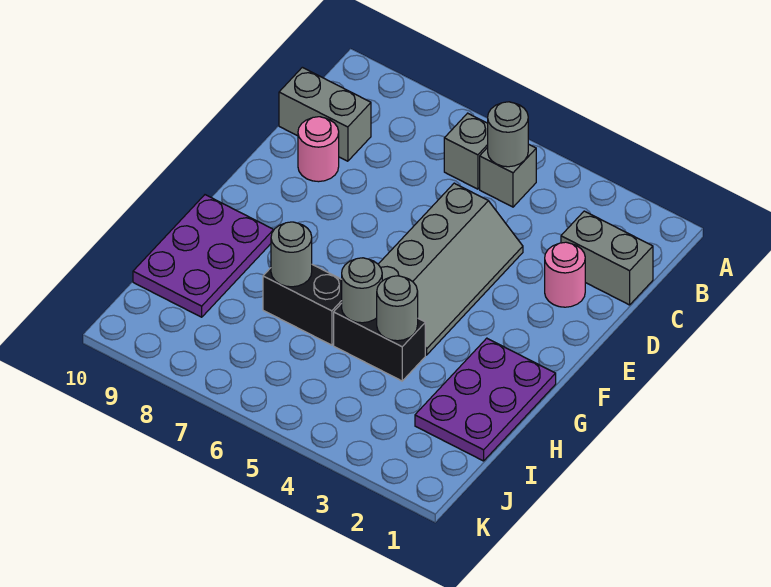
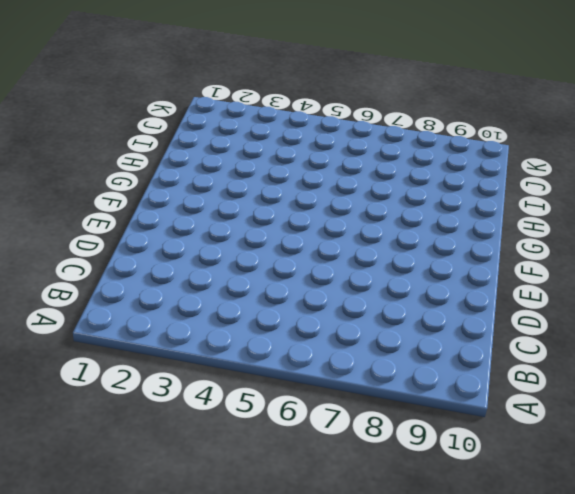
none -> grey 1x1 brick [480,144,536,207]
none -> grey 1x1 brick [444,113,488,189]
none -> grey 1x2 brick [561,211,653,305]

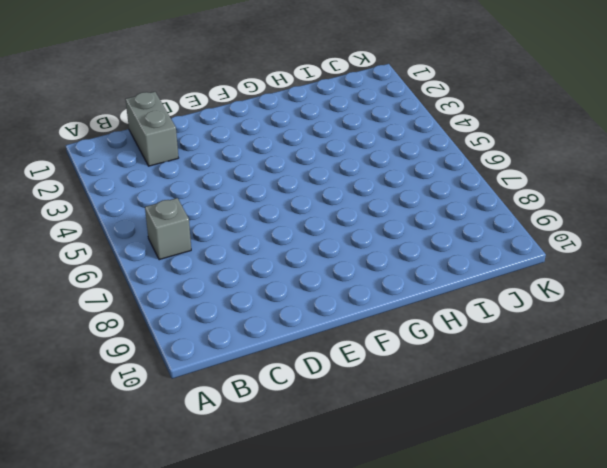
none -> grey 1x1 brick [480,144,536,207]
none -> grey 1x2 brick [279,67,371,161]
none -> pink 1x1 round brick [545,242,585,307]

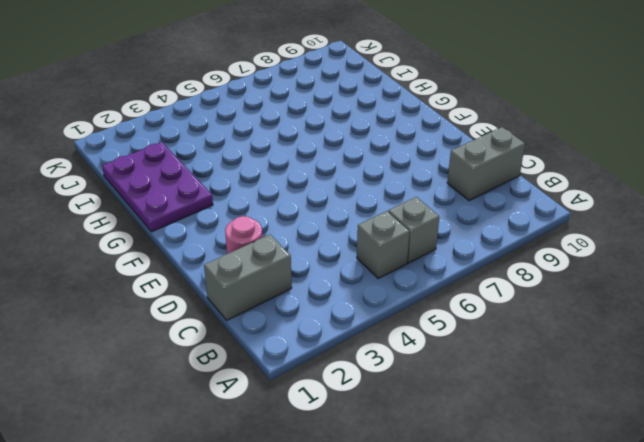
none -> grey 2x4 slope [378,183,523,355]
none -> pink 1x1 round brick [298,117,339,182]
none -> purple 2x3 plate [133,195,274,317]

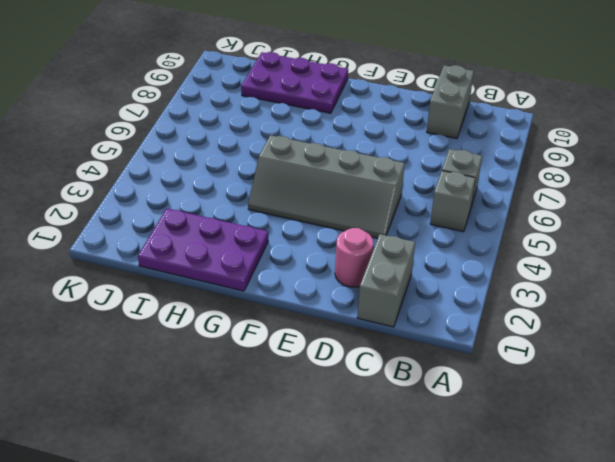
none -> pink 1x1 round brick [298,117,339,182]
none -> black 1x2 brick [334,303,425,381]
none -> black 1x2 brick [263,265,342,345]

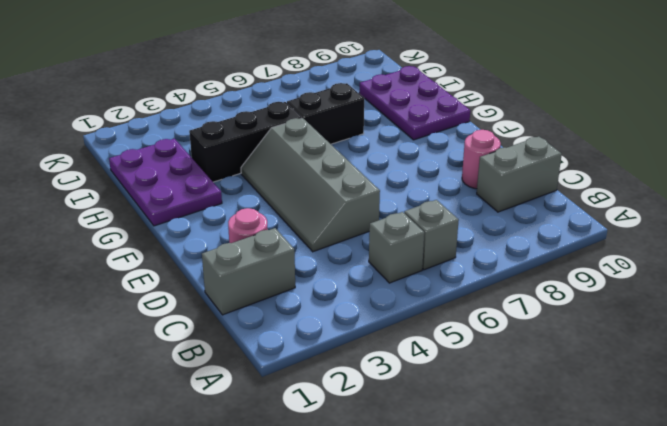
black 1x3 brick [189,102,302,182] -> black 1x2 brick [334,303,425,381]
none -> grey 1x1 round brick [488,102,528,167]
none -> grey 1x1 round brick [377,276,418,341]
none -> grey 1x1 round brick [342,258,382,323]

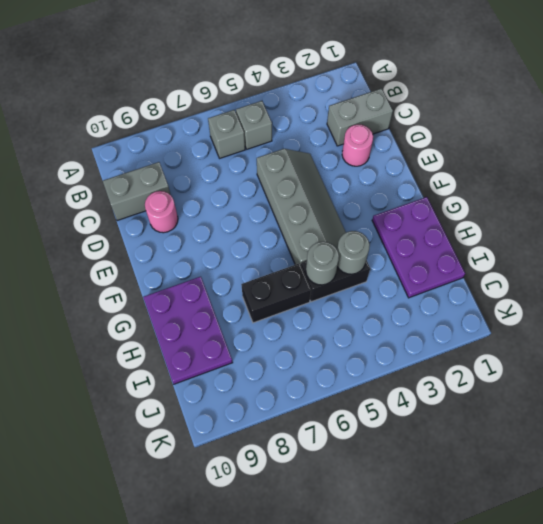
none -> grey 1x1 round brick [488,102,528,167]
none -> grey 1x1 round brick [271,222,312,287]

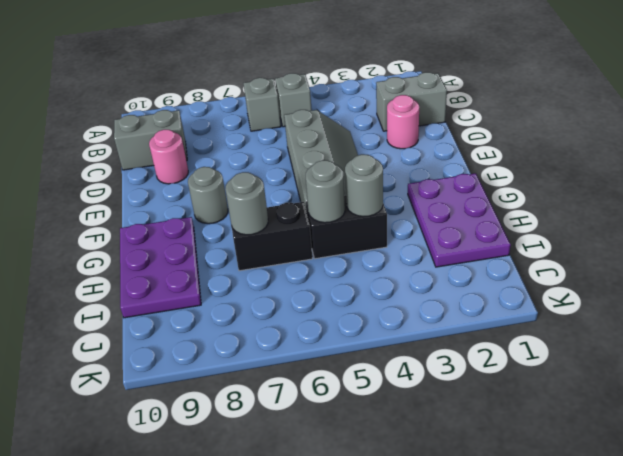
grey 1x1 round brick [188,167,228,224] -> grey 1x1 round brick moved to [488,102,528,167]

